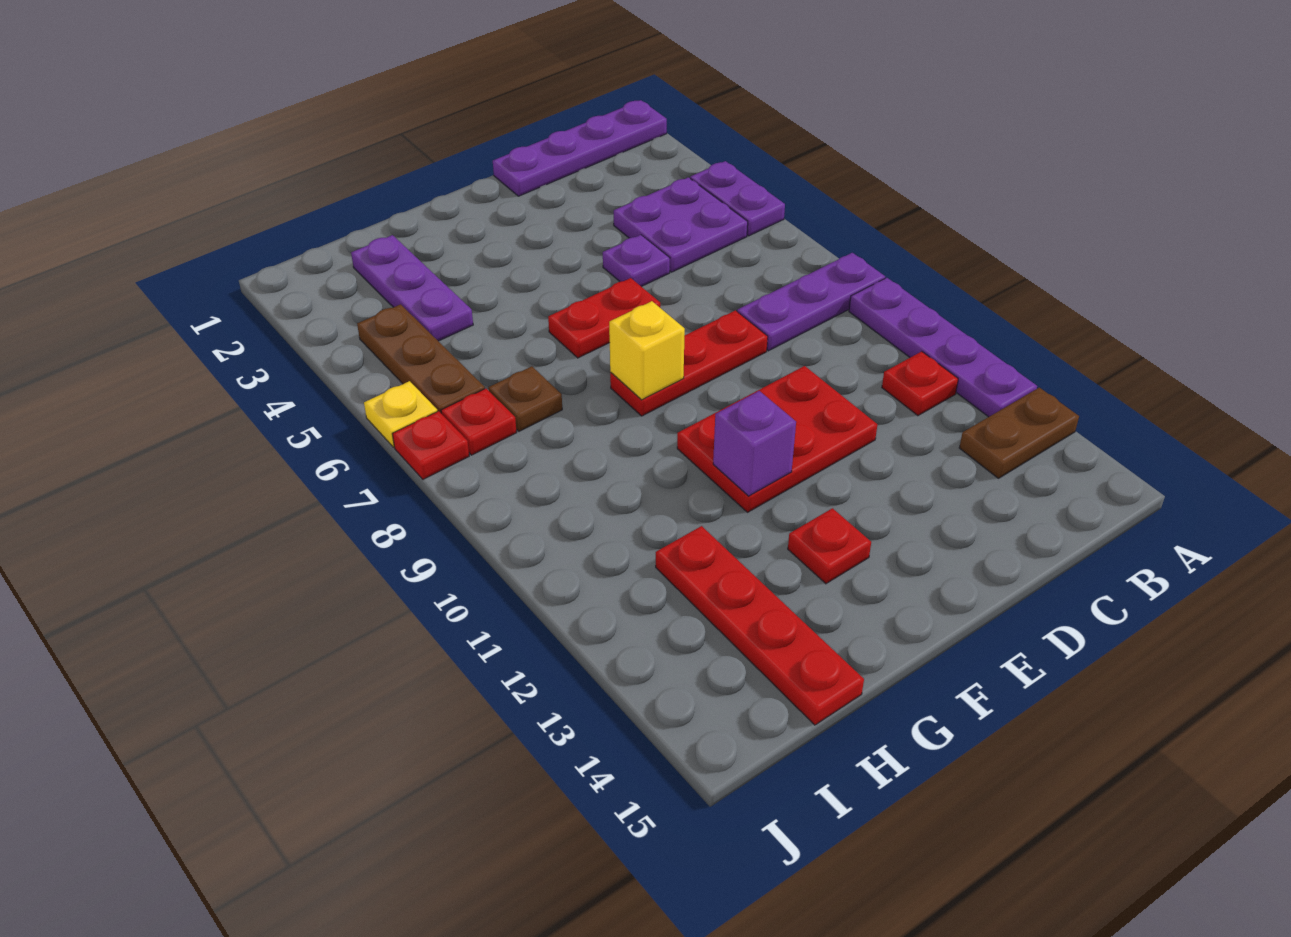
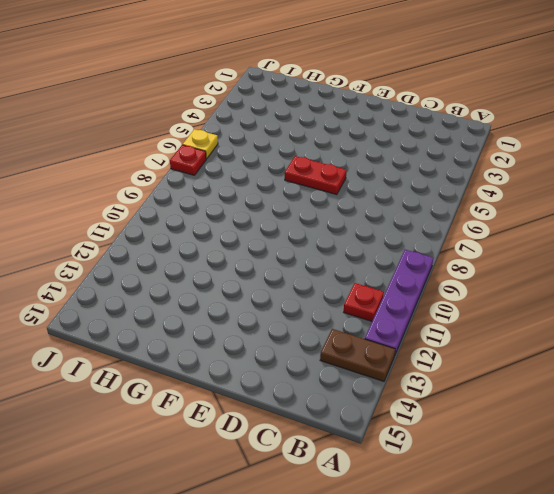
none -> purple 1x4 plate [493,100,667,196]
none -> purple 1x2 plate [690,161,785,236]
none -> purple 1x3 plate [737,253,885,351]

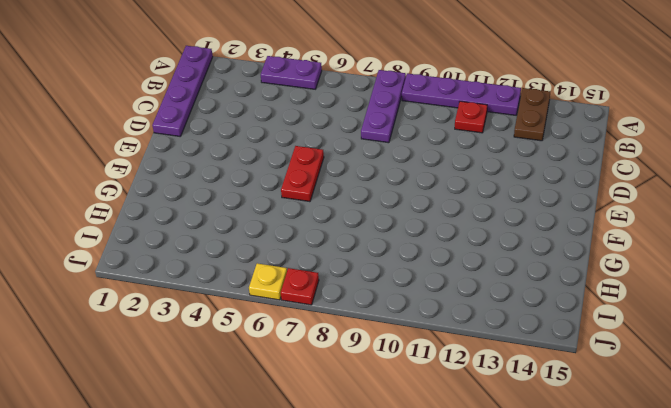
none -> purple 2x2 plate [614,177,748,272]
none -> purple 1x1 plate [603,235,670,287]
none -> red 1x3 plate [610,310,768,416]

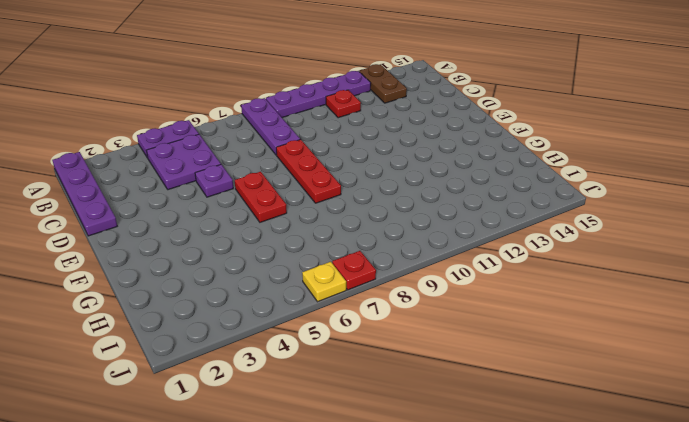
none -> red 2x3 plate [677,366,878,512]
none -> red 1x1 plate [788,508,871,584]
none -> purple 1x3 plate [351,235,473,341]

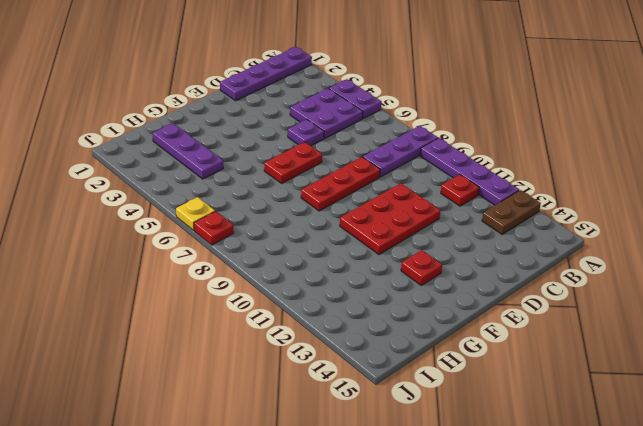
none -> brown 1x1 plate [488,366,562,431]
none -> red 1x4 plate [656,526,864,725]
none -> brown 1x3 plate [357,304,485,413]

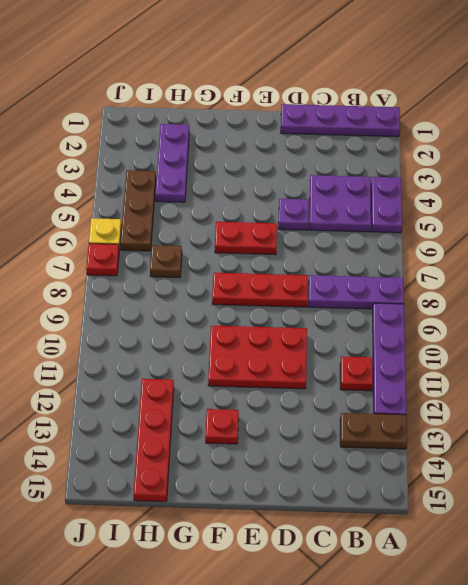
none -> red 1x1 plate [441,389,517,455]
none -> yellow 1x1 brick [609,301,685,400]
none -> purple 1x1 brick [713,391,796,496]

